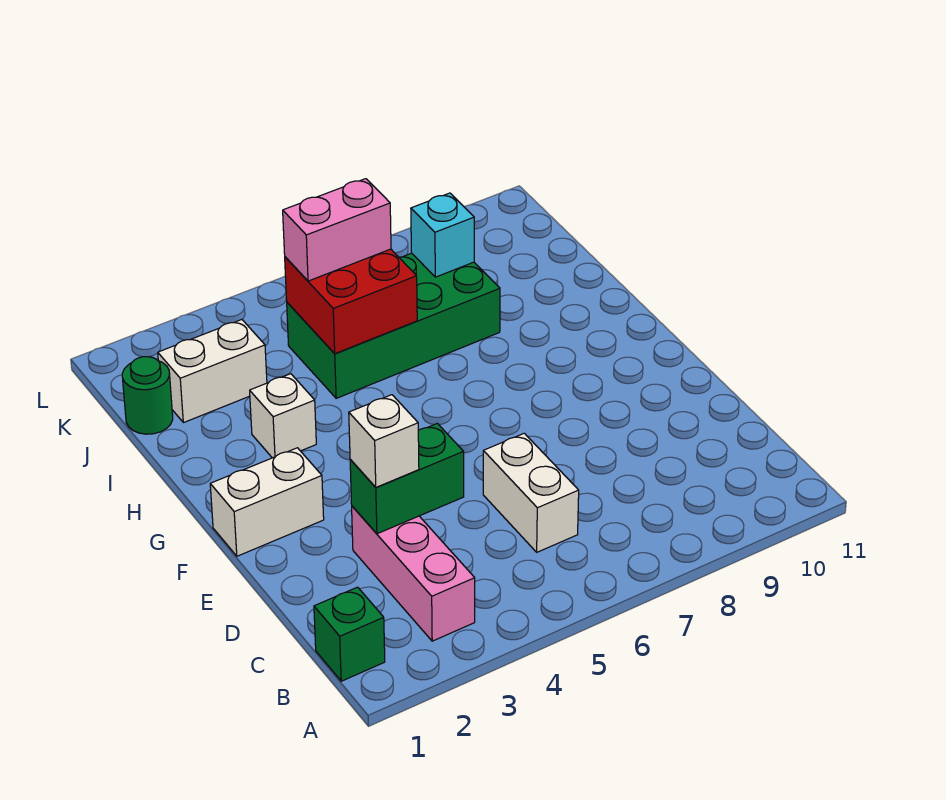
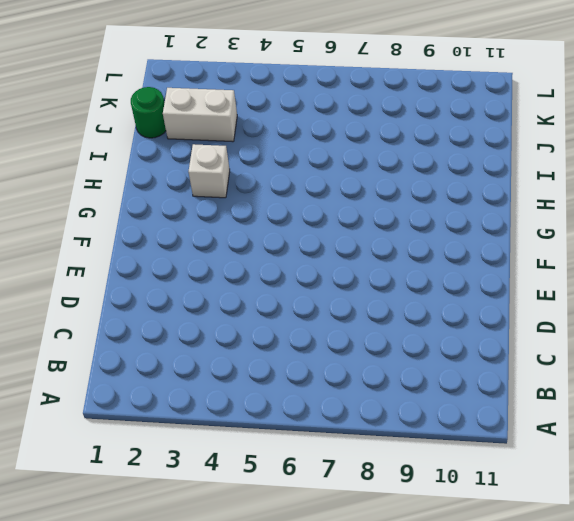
none -> green 1x1 brick [314,587,385,681]
none -> pink 1x3 brick [352,506,475,641]
none -> white 1x2 brick [483,433,579,552]

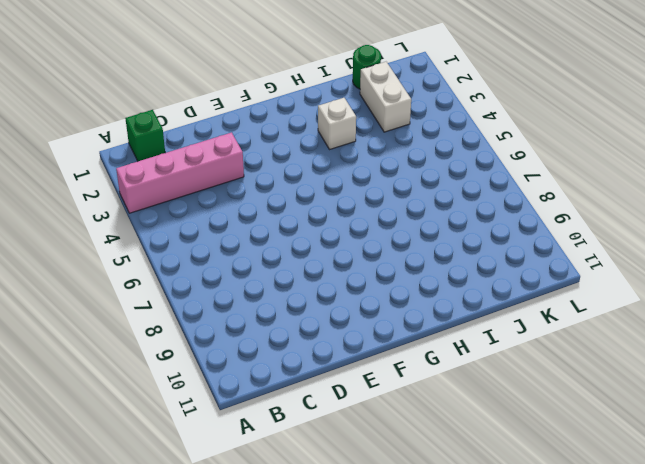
pink 1x4 brick [116,132,244,213] -> pink 1x3 brick [352,506,475,641]
none -> white 1x2 brick [483,433,579,552]
none -> white 1x2 brick [210,448,324,556]
none -> green 2x4 brick [287,253,500,398]

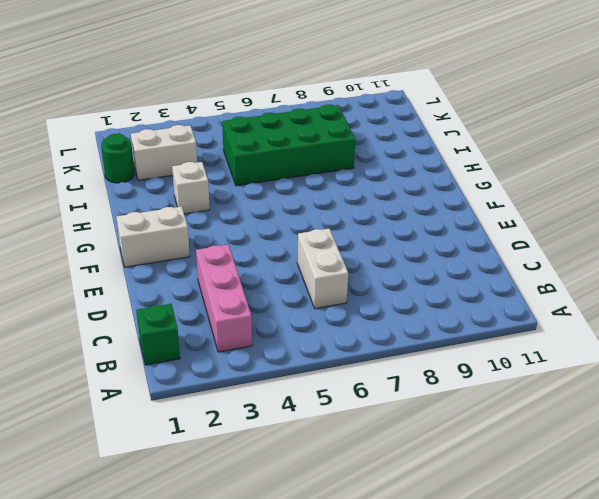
none -> green 1x2 brick [350,423,464,534]
none -> red 2x2 brick [285,249,417,354]
none -> cyan 1x1 brick [411,193,474,277]

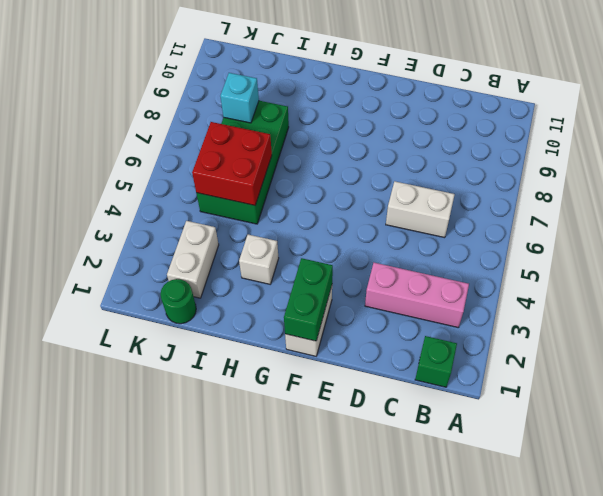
green 1x2 brick [284,258,333,341] -> green 1x2 brick moved to [350,423,464,534]
none -> white 1x1 brick [349,395,419,487]
none -> pink 1x2 brick [283,179,391,281]

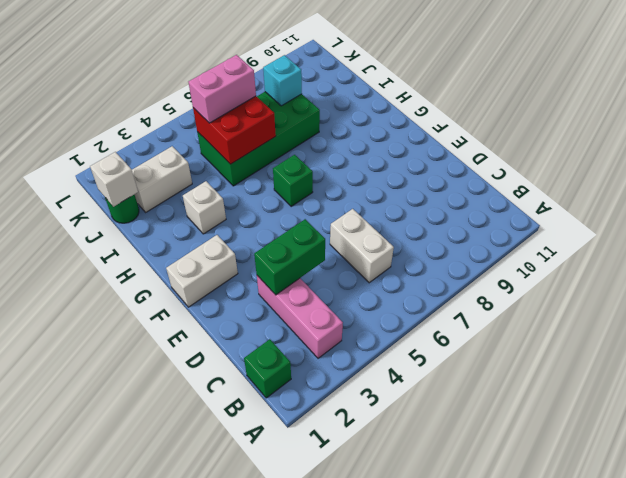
green 1x1 brick [273,155,313,206] -> none
white 1x1 brick [90,152,138,207] -> white 1x1 brick moved to [349,395,419,487]

